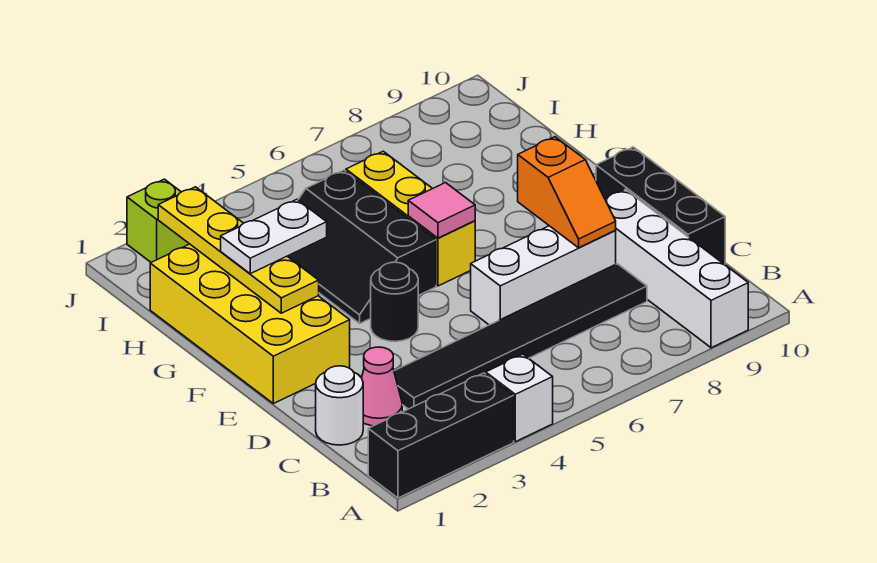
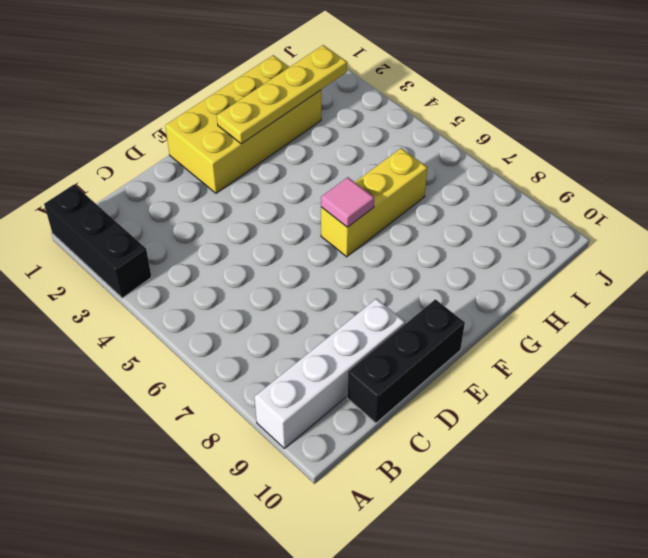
none -> white 1x1 brick [486,354,553,442]
none -> white 1x1 round brick [316,366,363,445]
none -> pink 1x1 cone [361,347,402,426]

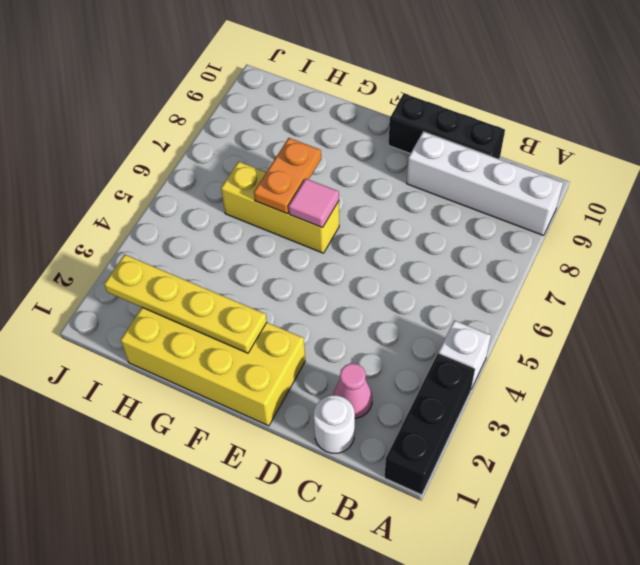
orange 1x2 plate [254,138,321,214] -> none
none -> black 1x6 tile [394,264,647,409]
none -> white 1x3 brick [471,226,616,325]
none -> black 1x1 round brick [371,262,418,342]

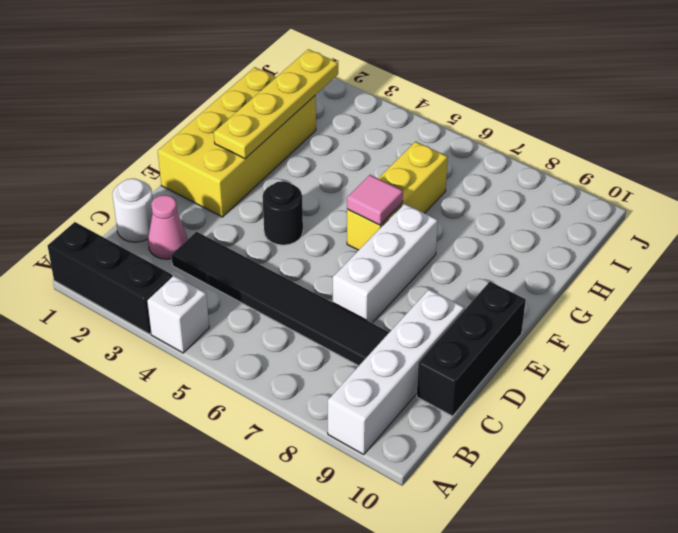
white 1x3 brick [333,204,438,323] -> white 1x3 brick turned to [471,226,616,325]
none -> black 2x3 slope [287,170,436,323]
none -> lime 1x1 brick [127,179,189,262]
none -> orange 1x2 slope [518,137,616,248]

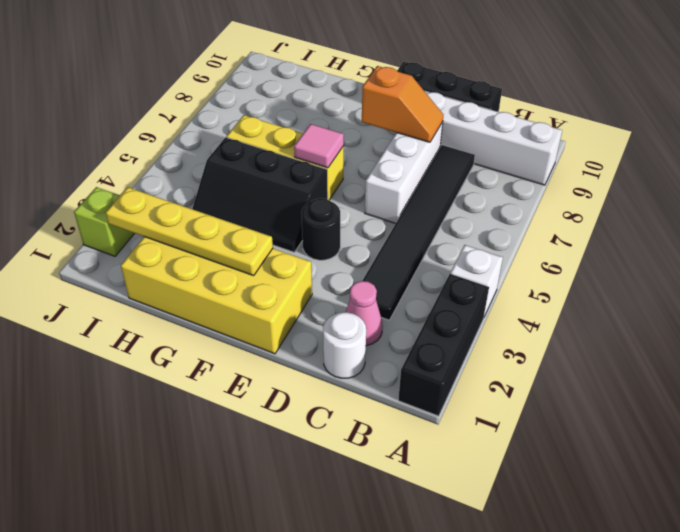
none -> white 1x2 plate [221,199,327,274]

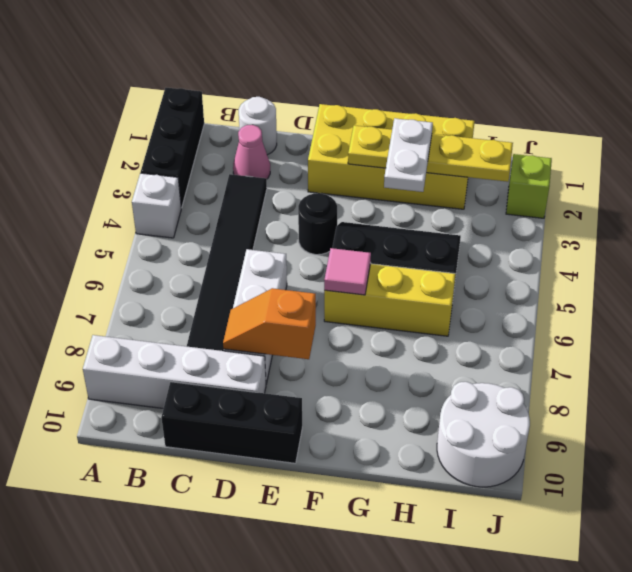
white 2x2 round brick [437,382,530,487] -> none

